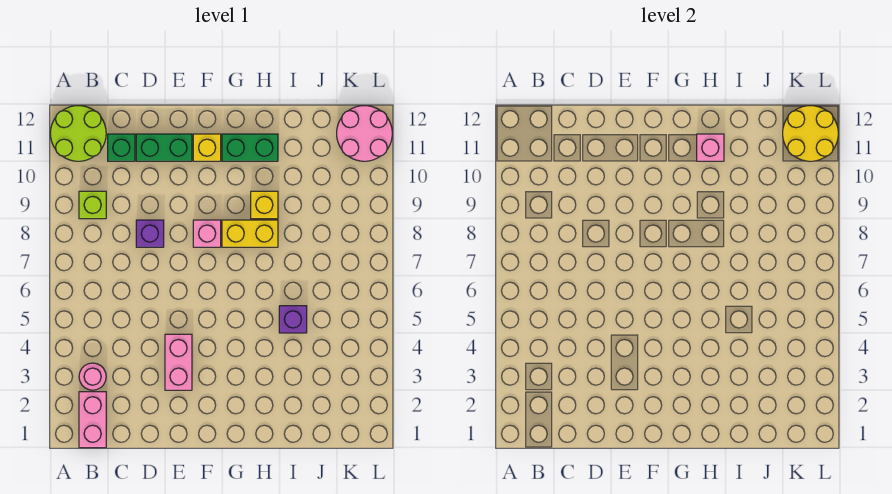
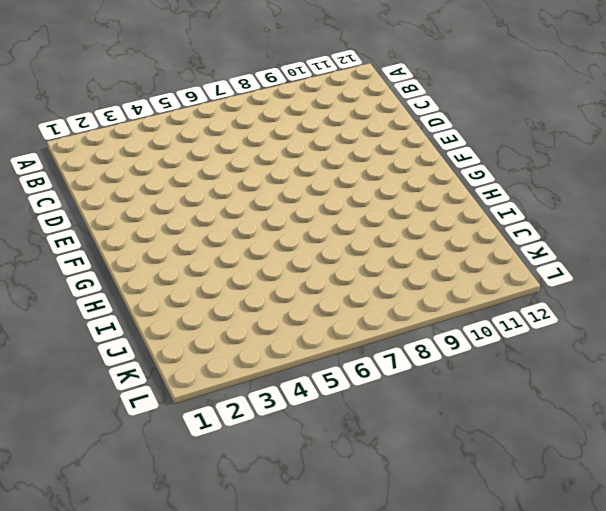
none -> lime 2x2 round brick [50,106,106,161]
none -> pink 1x2 brick [79,392,106,448]
none -> pink 1x1 round brick [79,363,106,390]

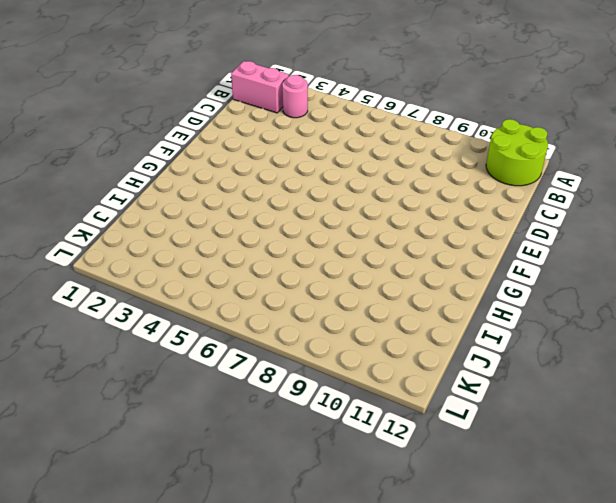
none -> lime 1x1 brick [79,191,106,219]
none -> green 1x1 brick [108,134,135,161]
none -> purple 1x1 brick [136,220,164,247]

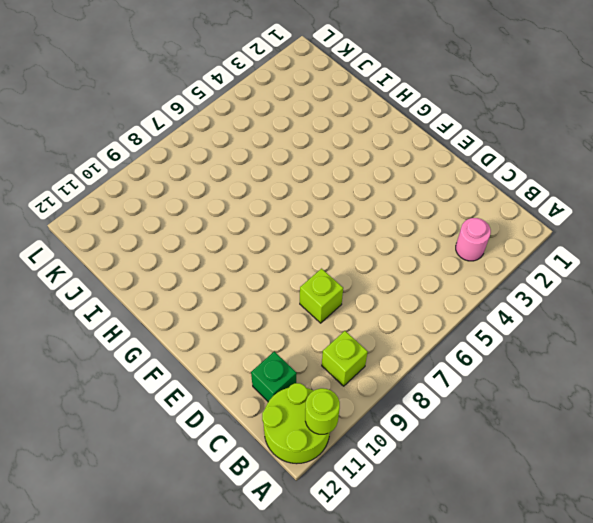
lime 1x1 round brick [305,388,340,434] -> none
lime 1x1 brick [300,269,343,323] -> purple 1x1 brick [136,220,164,247]
none -> pink 1x2 brick [79,392,106,448]
none -> green 1x2 brick [136,134,192,161]
none -> pink 1x2 brick [165,334,192,390]

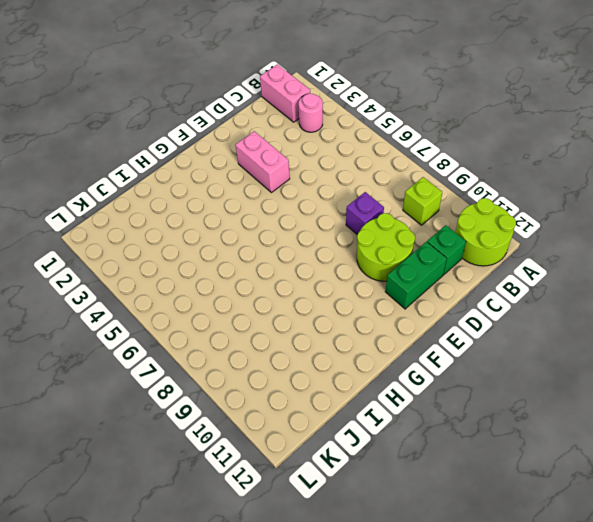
lime 2x2 round brick [357,213,415,281] -> none
none -> pink 1x1 brick [193,220,221,247]
none -> yellow 1x1 brick [193,134,221,161]
none -> yellow 1x2 brick [222,220,278,247]

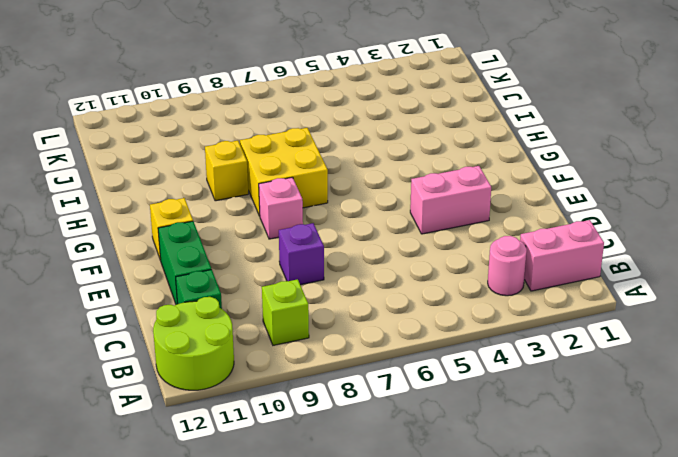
yellow 2x2 brick [240,128,328,216] -> yellow 1x2 brick [222,220,278,247]
none -> green 1x2 brick [222,134,278,161]
none -> purple 1x1 brick [279,306,307,333]
none -> pink 2x2 round brick [337,106,392,161]

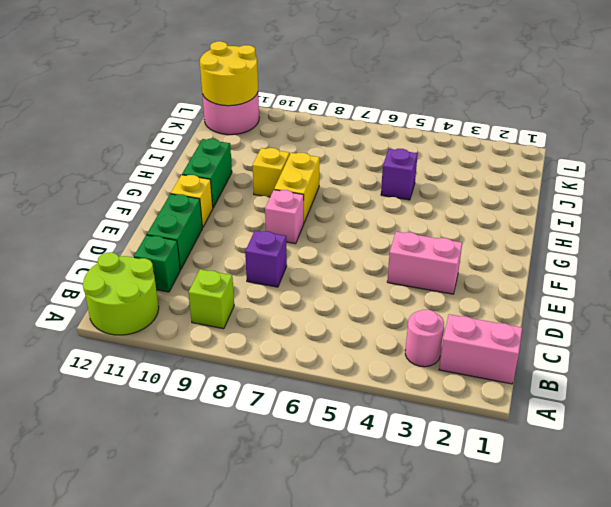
none -> pink 1x1 brick [697,134,724,161]

